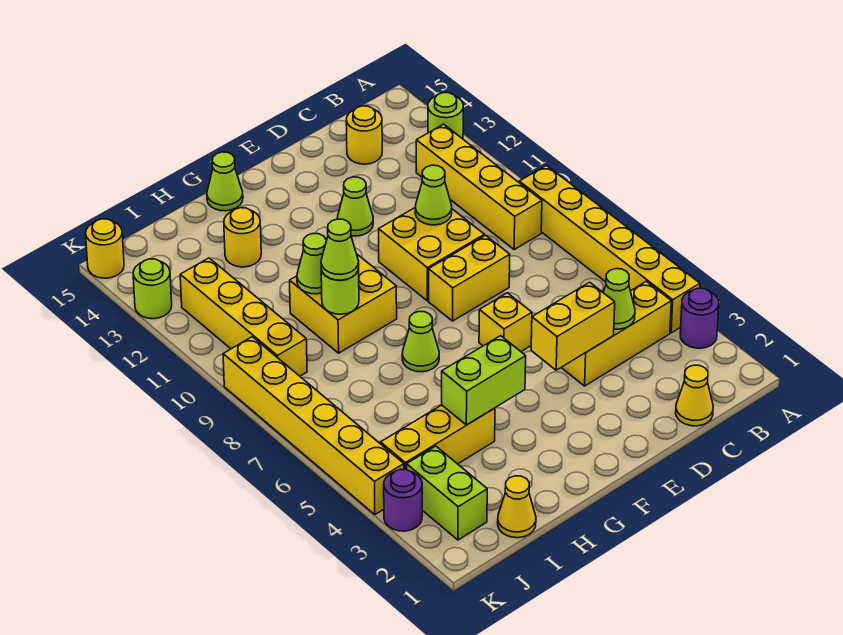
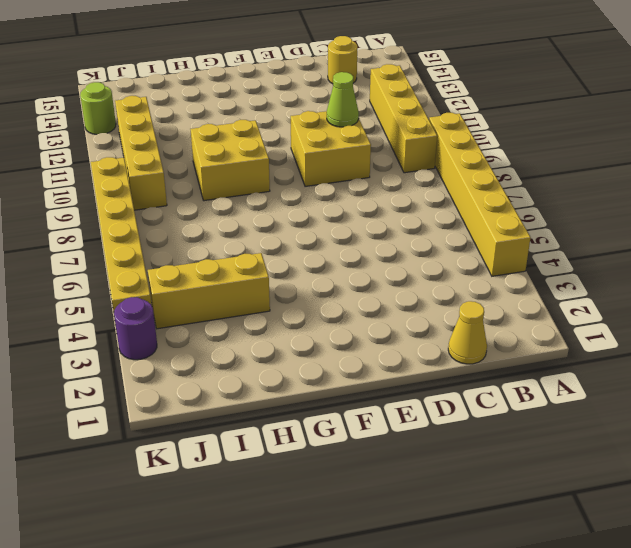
none -> purple 1x1 round brick [680,288,719,348]
none -> lime 1x1 round brick [428,93,463,139]
none -> yellow 1x3 brick [561,281,671,386]
none -> yellow 1x2 brick [429,235,510,321]

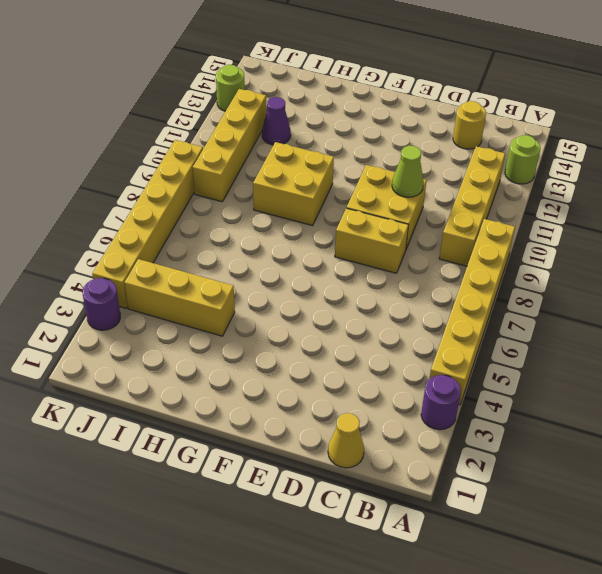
purple 1x1 cone [262,97,291,145] -> none
none -> yellow 1x3 brick [561,281,671,386]
none -> yellow 1x1 brick [479,293,532,352]
none -> lime 1x1 cone [337,177,373,236]
none -> lime 1x1 cone [402,312,439,372]

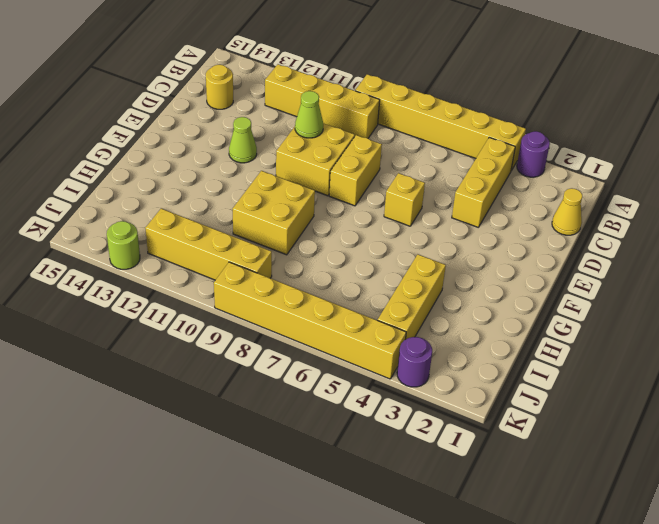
none -> lime 1x1 round brick [428,93,463,139]
none -> lime 1x1 cone [402,312,439,372]
none -> lime 1x1 cone [207,152,243,211]
none -> yellow 1x1 round brick [224,208,261,267]

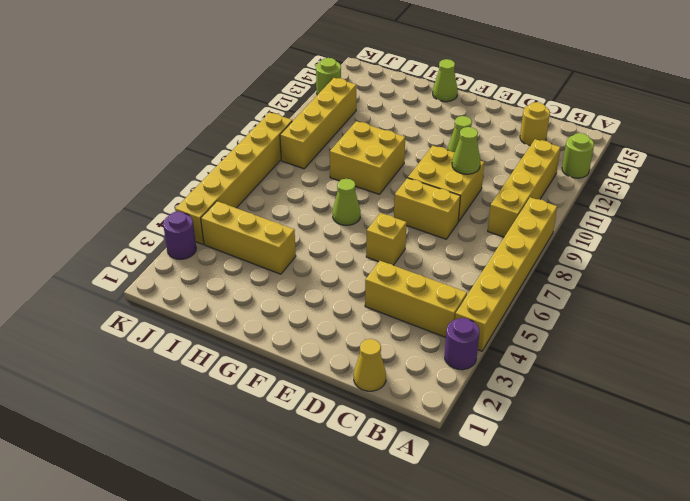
none -> yellow 1x1 round brick [224,208,261,267]
none -> yellow 1x1 cone [498,476,536,538]
none -> lime 1x2 brick [407,446,487,540]
none -> yellow 1x1 round brick [86,219,124,278]

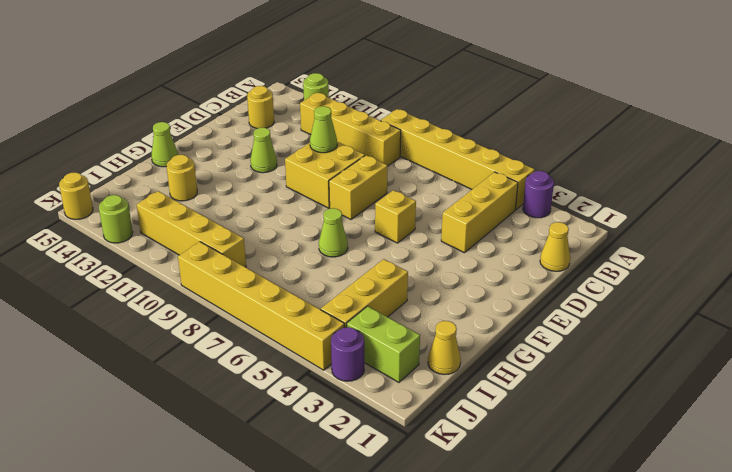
none -> yellow 2x2 brick [290,254,397,353]
none -> lime 1x1 cone [603,269,635,329]
none -> yellow 1x2 brick [531,282,615,370]
none -> lime 1x2 brick [442,336,526,425]

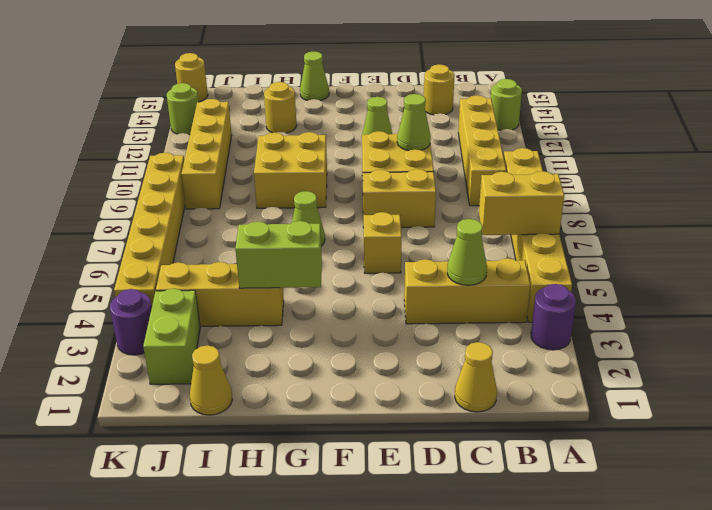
yellow 1x2 brick [479,171,564,235] -> yellow 1x2 brick moved to [531,282,615,370]
none -> lime 1x1 round brick [321,268,359,314]
none -> lime 1x1 cone [297,234,326,294]
none -> lime 1x1 cone [321,219,359,280]

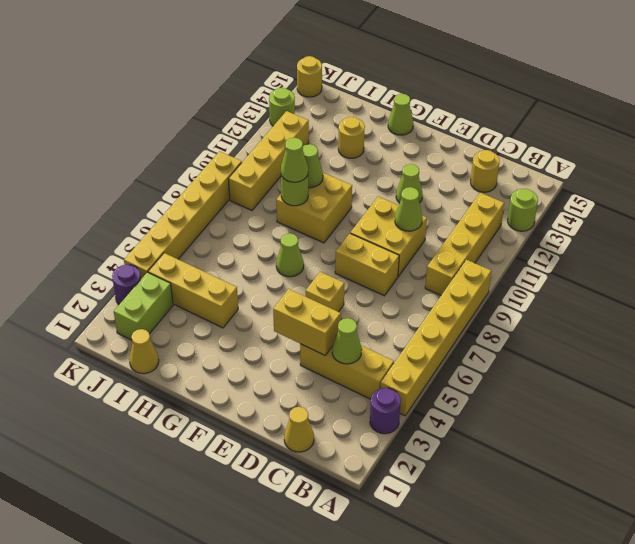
none -> lime 1x2 brick [442,336,526,425]

